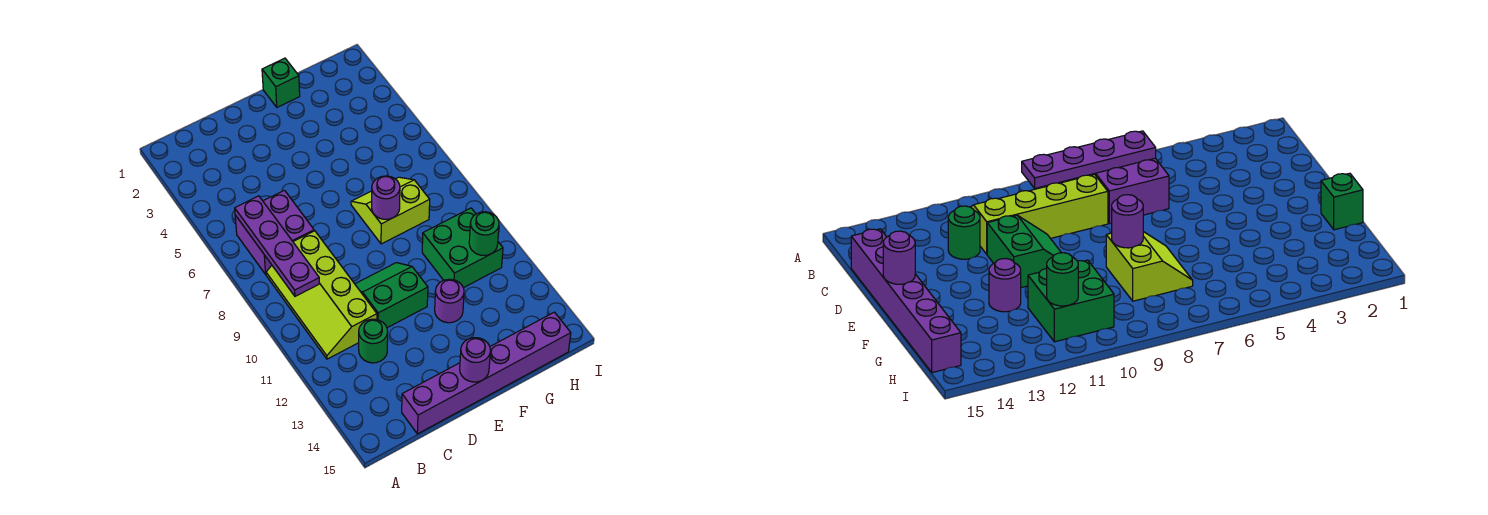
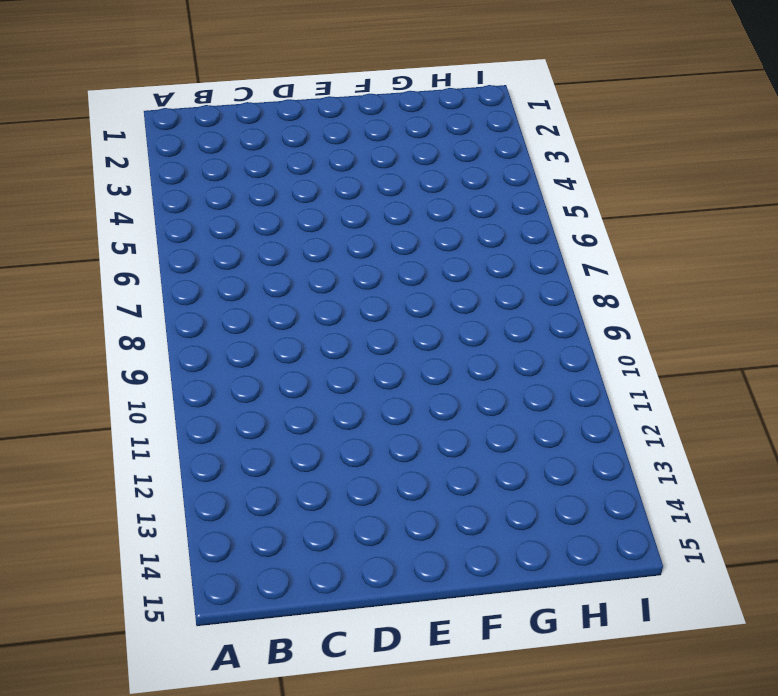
none -> purple 2x2 brick [235,190,314,274]
none -> lime 2x4 slope [266,231,377,359]
none -> green 1x1 round brick [359,319,388,363]

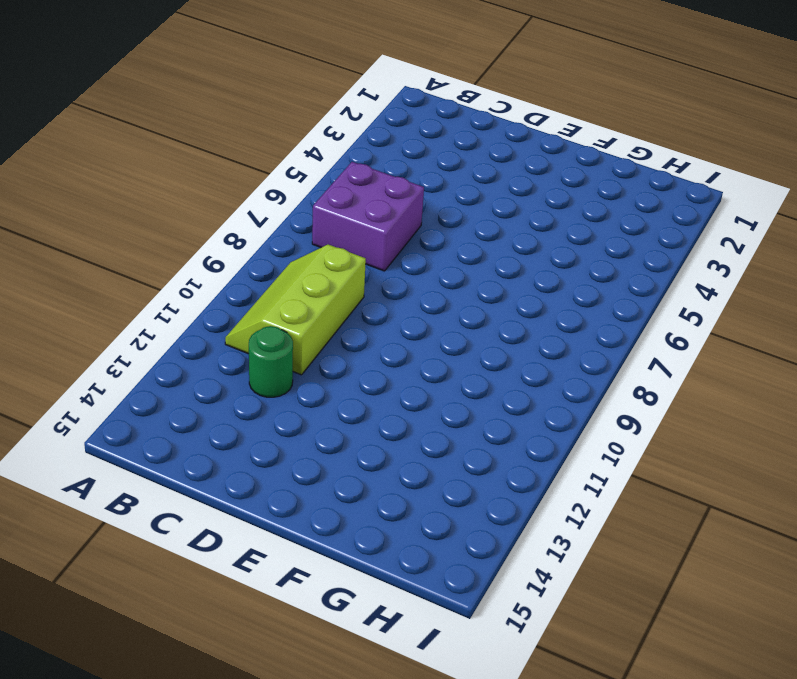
lime 2x3 slope [225,244,366,375] -> lime 2x4 slope [266,231,377,359]
none -> purple 1x6 brick [402,312,571,434]
none -> green 2x2 slope [355,263,428,328]
none -> green 1x1 brick [262,58,300,107]

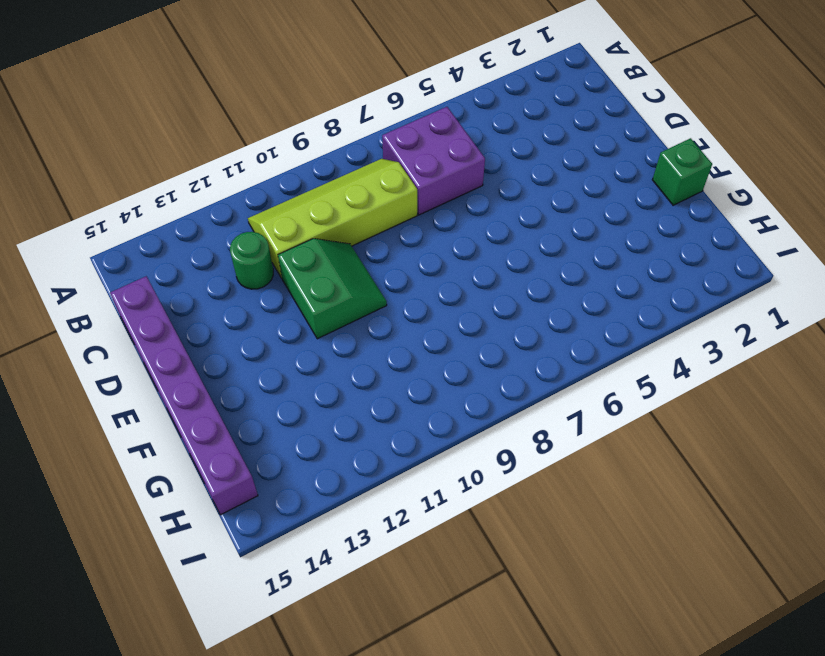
none -> lime 2x2 slope [351,177,430,244]
none -> purple 1x1 round brick [435,279,464,323]
none -> green 2x2 brick [422,208,503,288]

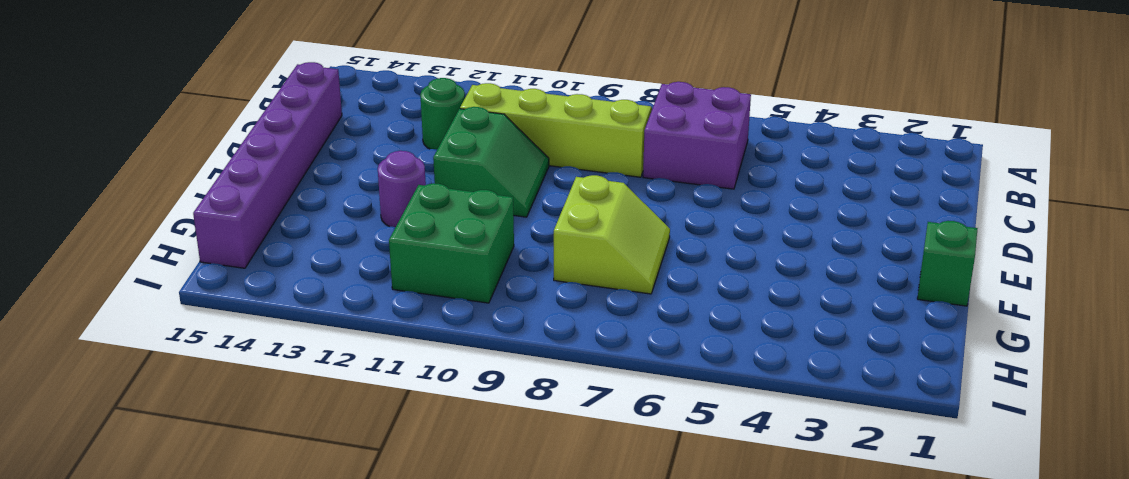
none -> purple 1x4 plate [235,196,320,296]
none -> purple 1x1 round brick [460,338,490,382]
none -> purple 1x1 round brick [372,176,400,219]

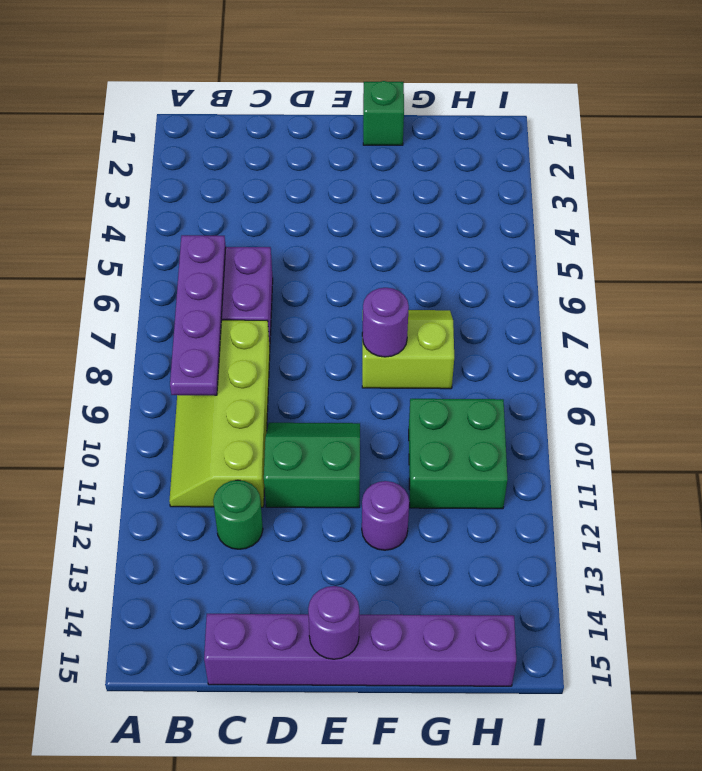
none -> green 1x1 round brick [469,212,499,255]

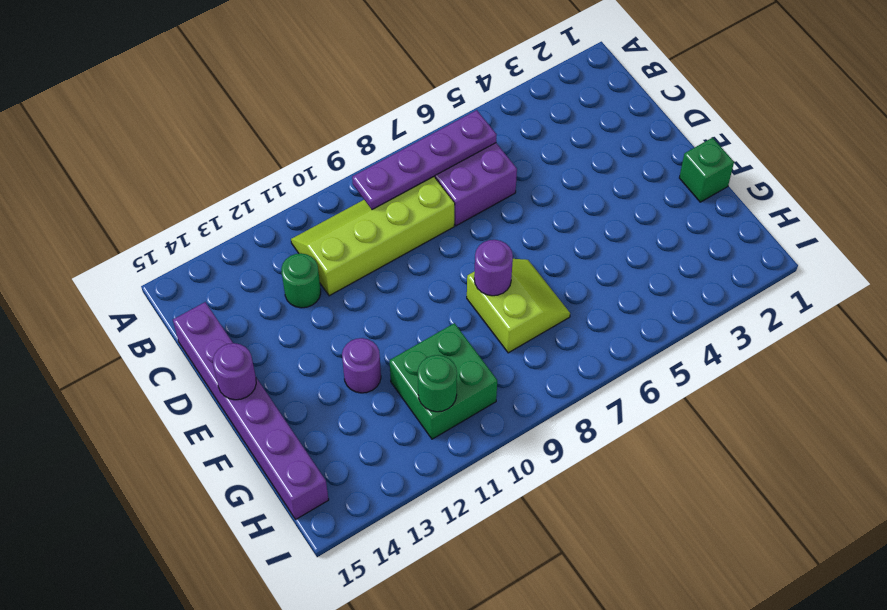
none -> green 2x2 slope [355,263,428,328]

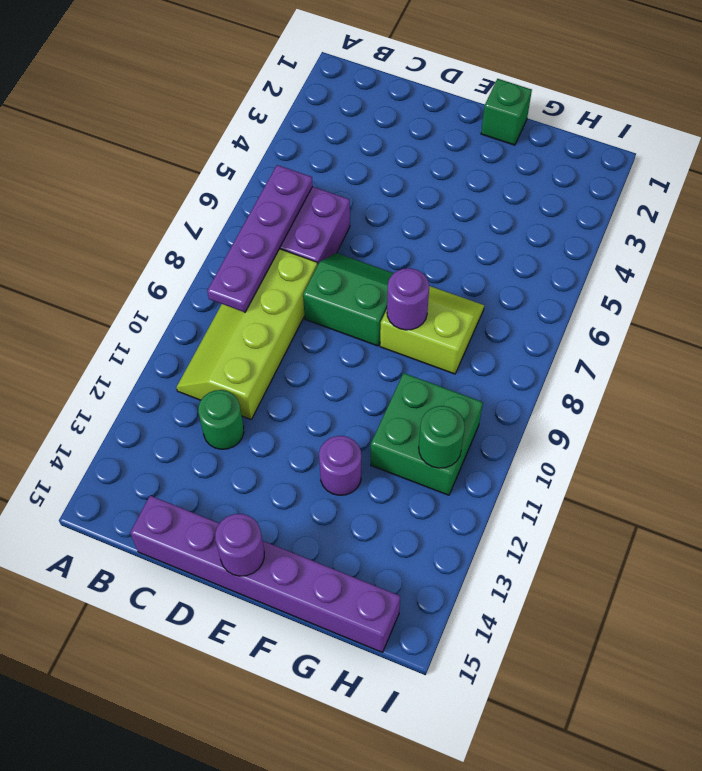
green 2x2 slope [303,253,394,346] -> green 2x2 slope moved to [355,263,428,328]

